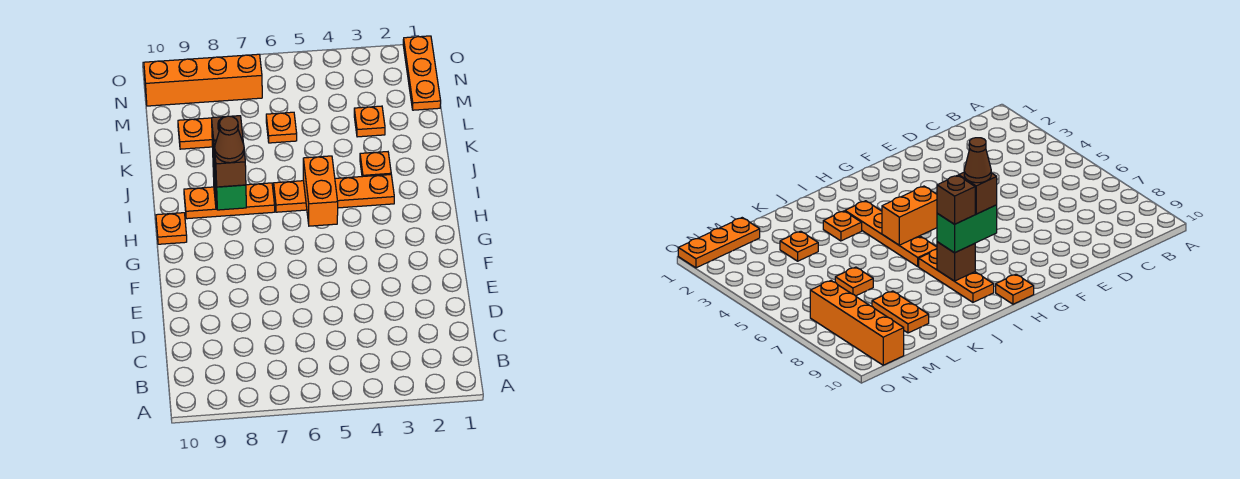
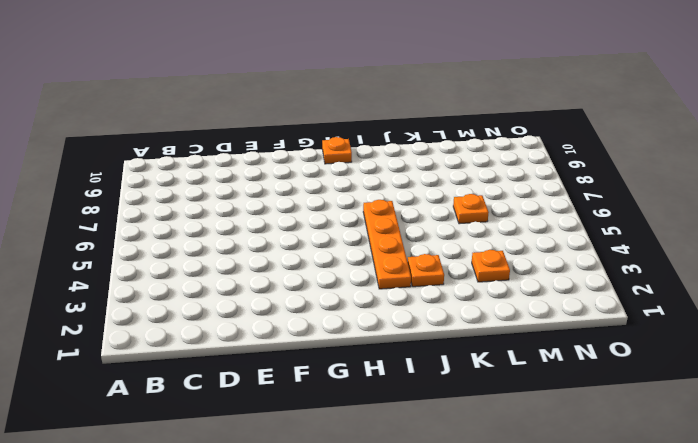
none -> orange 1x3 plate [184,183,275,219]
none -> orange 1x2 plate [178,118,212,149]
none -> orange 1x3 plate [403,36,441,110]

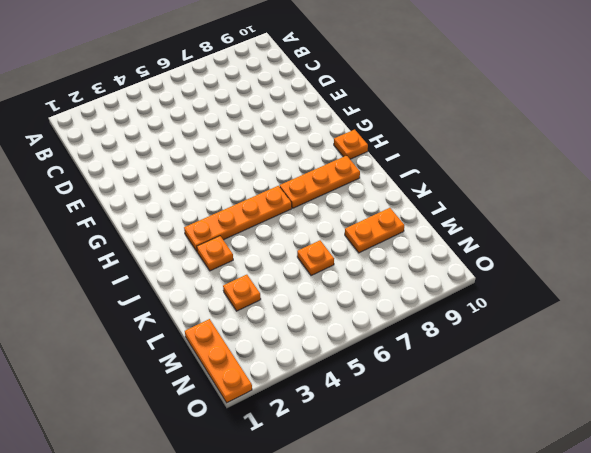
none -> orange 1x4 brick [144,54,262,106]
none -> orange 1x2 brick [303,156,338,226]
none -> brown 1x1 brick [937,242,975,281]

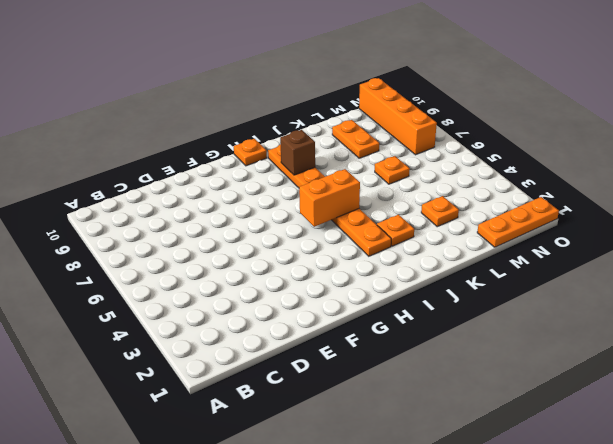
none -> green 1x2 brick [212,144,246,210]
none -> brown 1x1 brick [214,139,246,187]
none -> brown 1x1 brick [212,116,243,154]

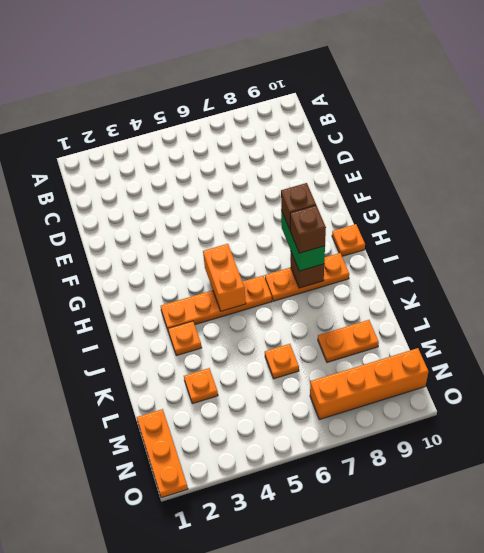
none -> brown 1x1 cone [215,116,244,163]

